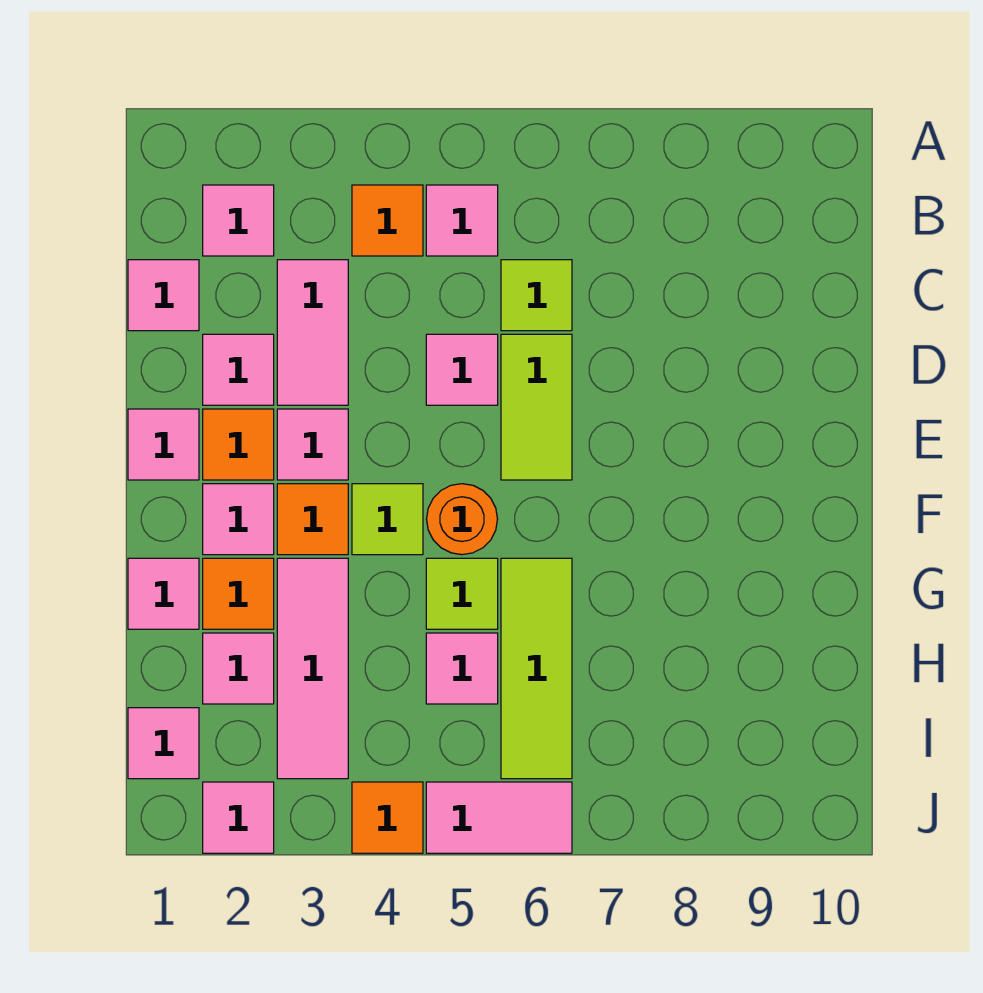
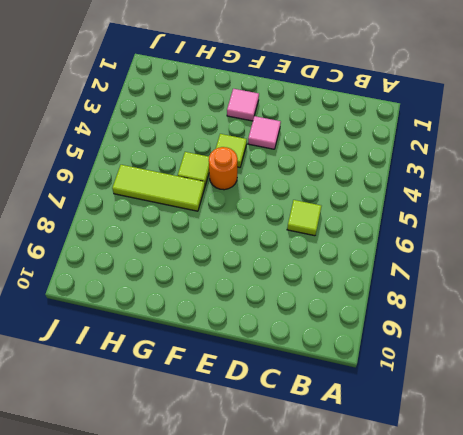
none -> pink 1x1 tile [203,185,274,256]
none -> orange 1x1 tile [352,185,423,256]
none -> pink 1x1 tile [426,185,498,256]

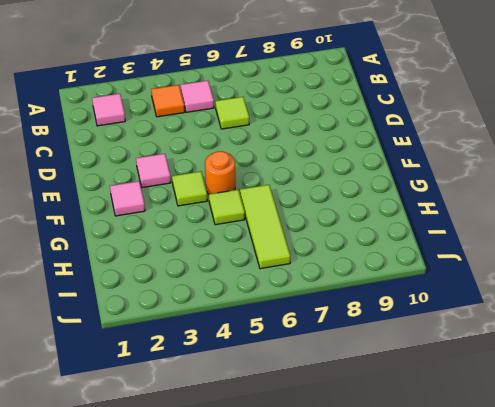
none -> pink 1x1 tile [128,260,199,331]
none -> pink 1x2 tile [277,260,348,405]
none -> pink 1x1 tile [203,334,274,405]

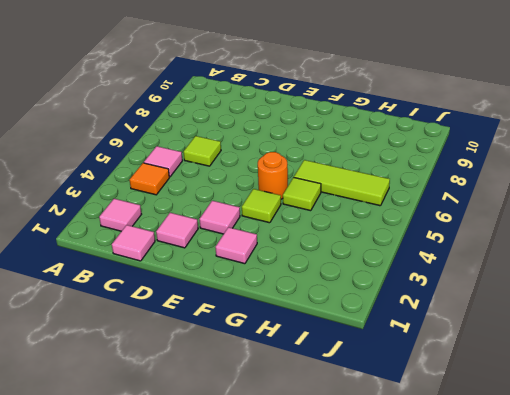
none -> pink 1x2 tile [277,260,348,405]
none -> pink 1x1 tile [426,334,498,405]
none -> lime 1x2 tile [501,334,572,480]

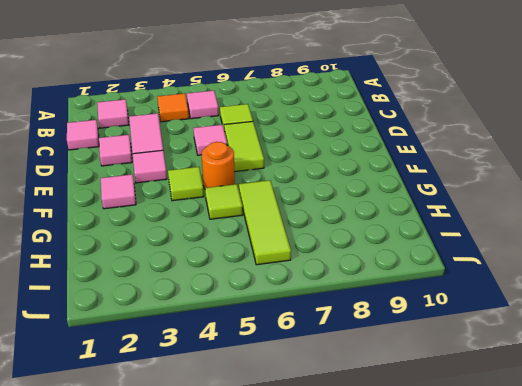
none -> pink 1x1 tile [128,409,199,480]
none -> orange 1x1 tile [203,409,274,480]
none -> orange 1x1 tile [277,484,348,555]

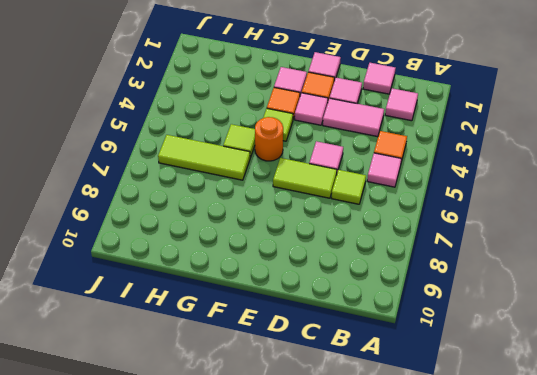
none -> pink 1x1 tile [128,558,199,629]
none -> orange 1x1 tile [203,558,274,629]
none -> pink 1x3 tile [277,558,348,779]

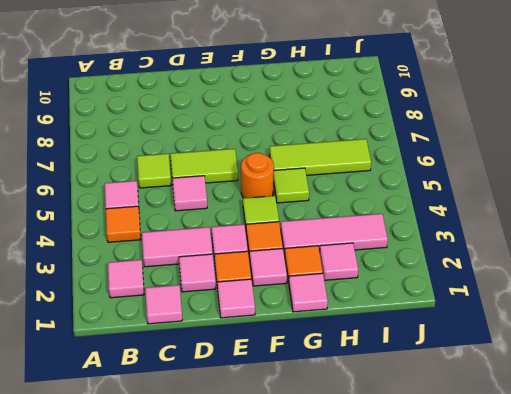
none -> pink 1x1 tile [426,633,498,704]
none -> pink 1x1 tile [128,708,199,779]
none -> pink 1x1 tile [203,782,274,853]

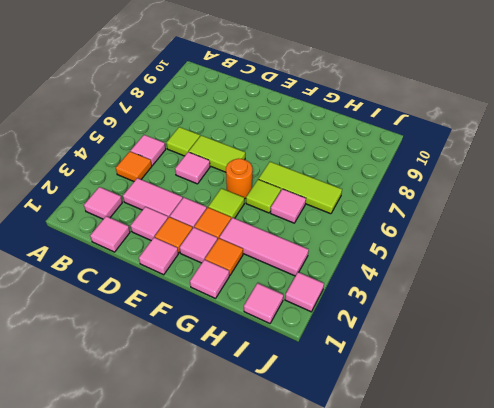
none -> pink 1x1 tile [203,633,274,704]
none -> orange 1x1 tile [352,782,423,853]
none -> pink 1x2 tile [426,782,572,853]

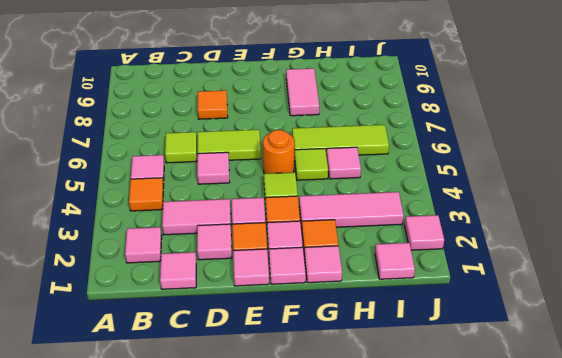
orange 1x1 tile [198,90,228,119] -> orange 1x1 tile moved to [352,782,423,853]
pink 1x1 tile [269,247,306,284] -> pink 1x1 tile moved to [203,633,274,704]
pink 1x2 tile [286,68,319,116] -> pink 1x2 tile moved to [426,782,572,853]

